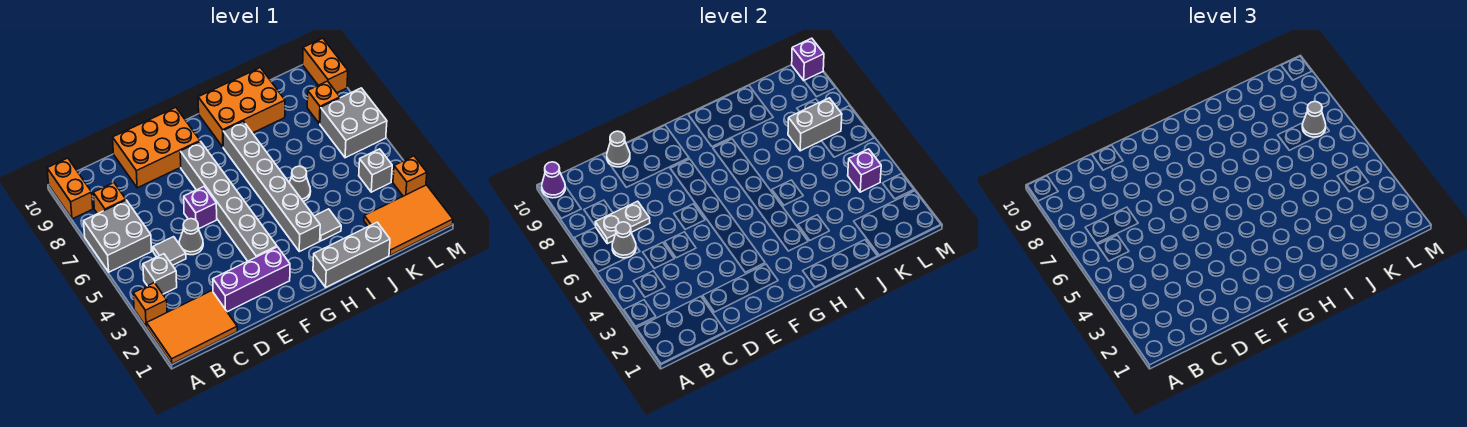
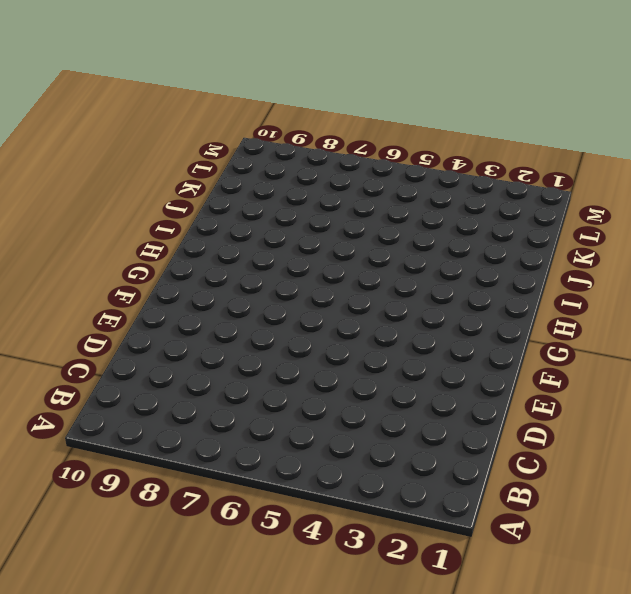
none -> orange 2x3 tile [147,291,237,364]
none -> orange 1x1 brick [133,283,167,327]
none -> grey 2x2 brick [84,200,152,272]
none -> orange 1x2 brick [47,158,93,219]

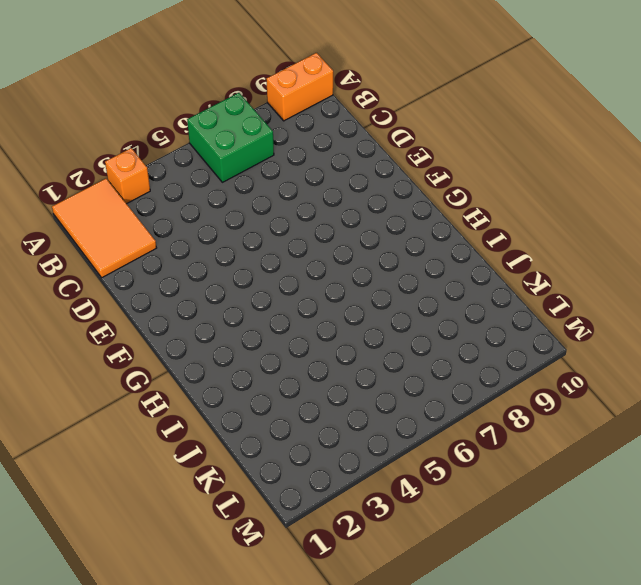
green 2x2 brick [187,93,274,182] -> grey 2x2 brick [84,200,152,272]
none -> grey 1x1 brick [143,254,177,294]
none -> orange 1x1 brick [93,183,126,214]
none -> grey 1x1 tile [153,237,186,265]
none -> purple 1x3 brick [213,247,290,312]

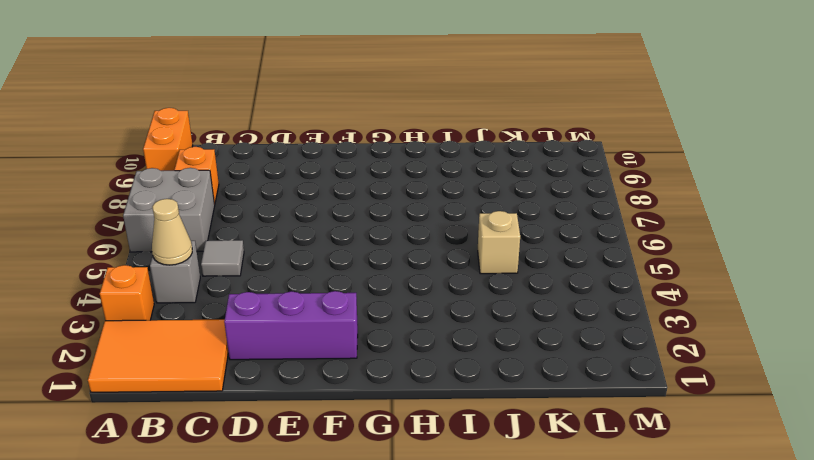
tan 1x1 cone [152,199,192,265] -> none
tan 1x1 brick [478,211,520,274] -> none
none -> grey 1x1 cone [179,219,203,255]
none -> orange 2x3 brick [113,107,200,188]
none -> purple 1x1 brick [184,187,217,229]
none -> grey 1x6 brick [180,141,277,261]

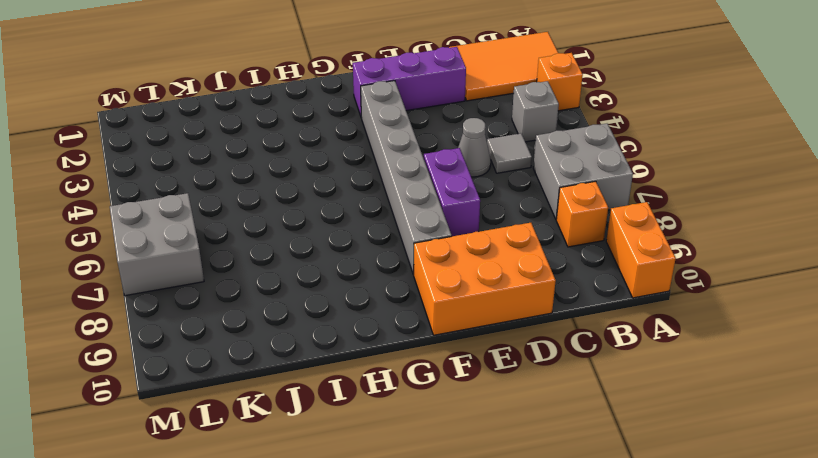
purple 1x2 brick [424,148,480,236] -> purple 1x1 brick [184,187,217,229]
none -> grey 1x3 brick [313,222,390,287]
none -> grey 1x6 brick [223,121,320,251]
none -> orange 2x3 brick [198,68,285,147]
none -> grey 1x1 tile [314,209,341,241]

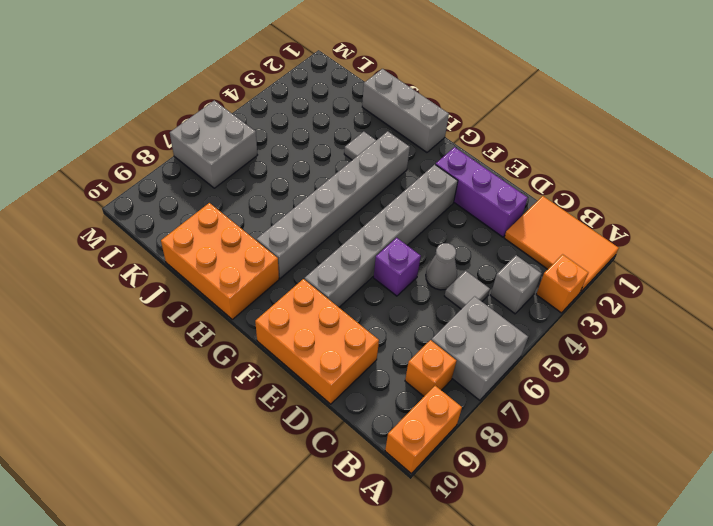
none -> grey 1x1 cone [289,166,311,201]
none -> orange 2x3 tile [364,185,453,255]
none -> grey 1x1 brick [359,149,392,192]
none -> orange 1x1 brick [307,81,340,124]

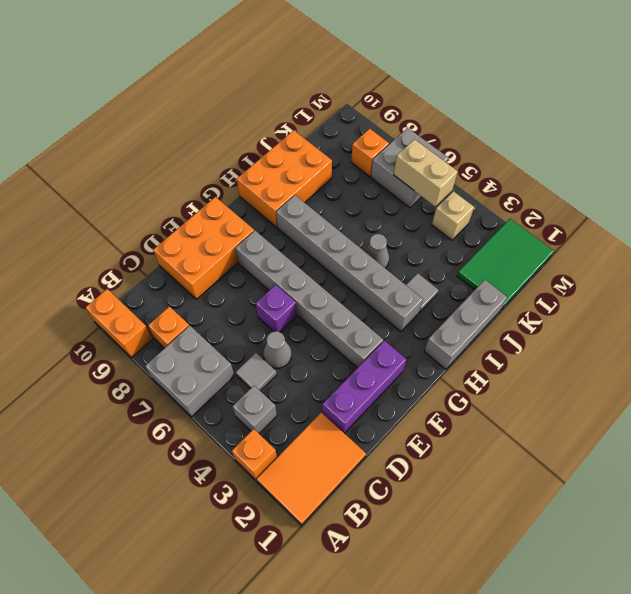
green 2x3 tile [457,219,554,310] -> orange 2x3 tile [364,185,453,255]
tan 1x1 brick [432,191,474,240] -> grey 1x1 brick [359,149,392,192]
tan 1x2 brick [394,139,458,206] -> none
none -> orange 1x1 brick [393,156,427,196]
none -> orange 1x2 brick [303,38,348,93]
none -> purple 1x1 cone [542,162,565,198]
none -> grey 1x1 cone [612,222,636,258]

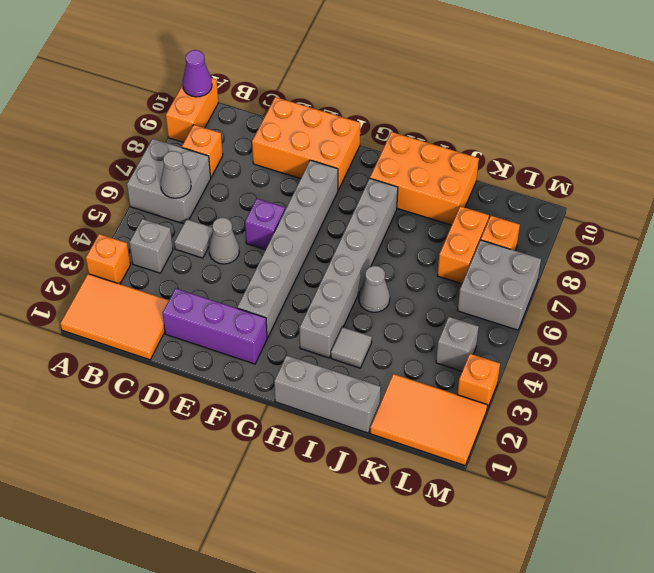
orange 1x2 brick [437,206,489,284] -> orange 1x2 brick moved to [303,38,348,93]
none -> grey 1x2 plate [595,201,650,244]
none -> grey 1x1 cone [607,131,630,167]
none -> grey 1x2 brick [788,98,842,151]
none -> purple 1x1 brick [848,149,881,192]

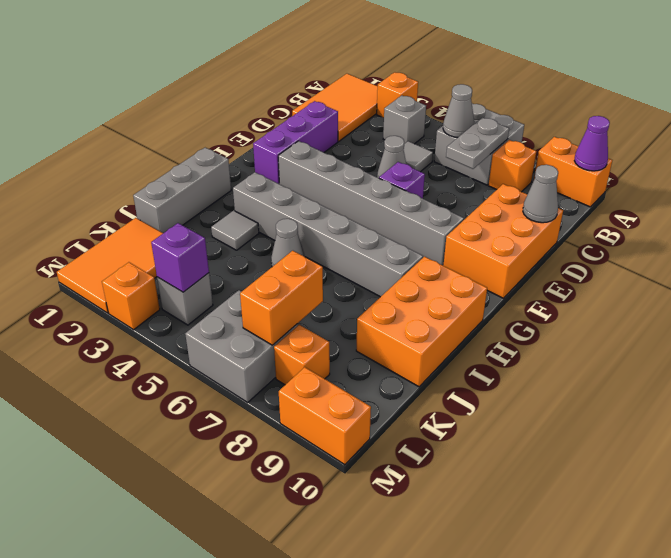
orange 1x2 brick [240,251,323,345] -> grey 1x2 brick [788,98,842,151]
none -> purple 1x1 brick [792,38,824,80]
none -> grey 1x1 cone [1302,102,1326,137]

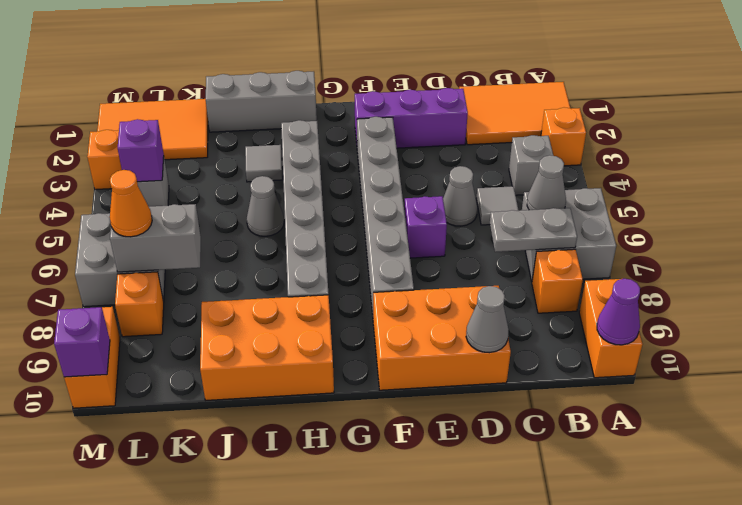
orange 1x1 cone [110,170,152,237] -> grey 1x1 cone [1302,102,1326,137]

